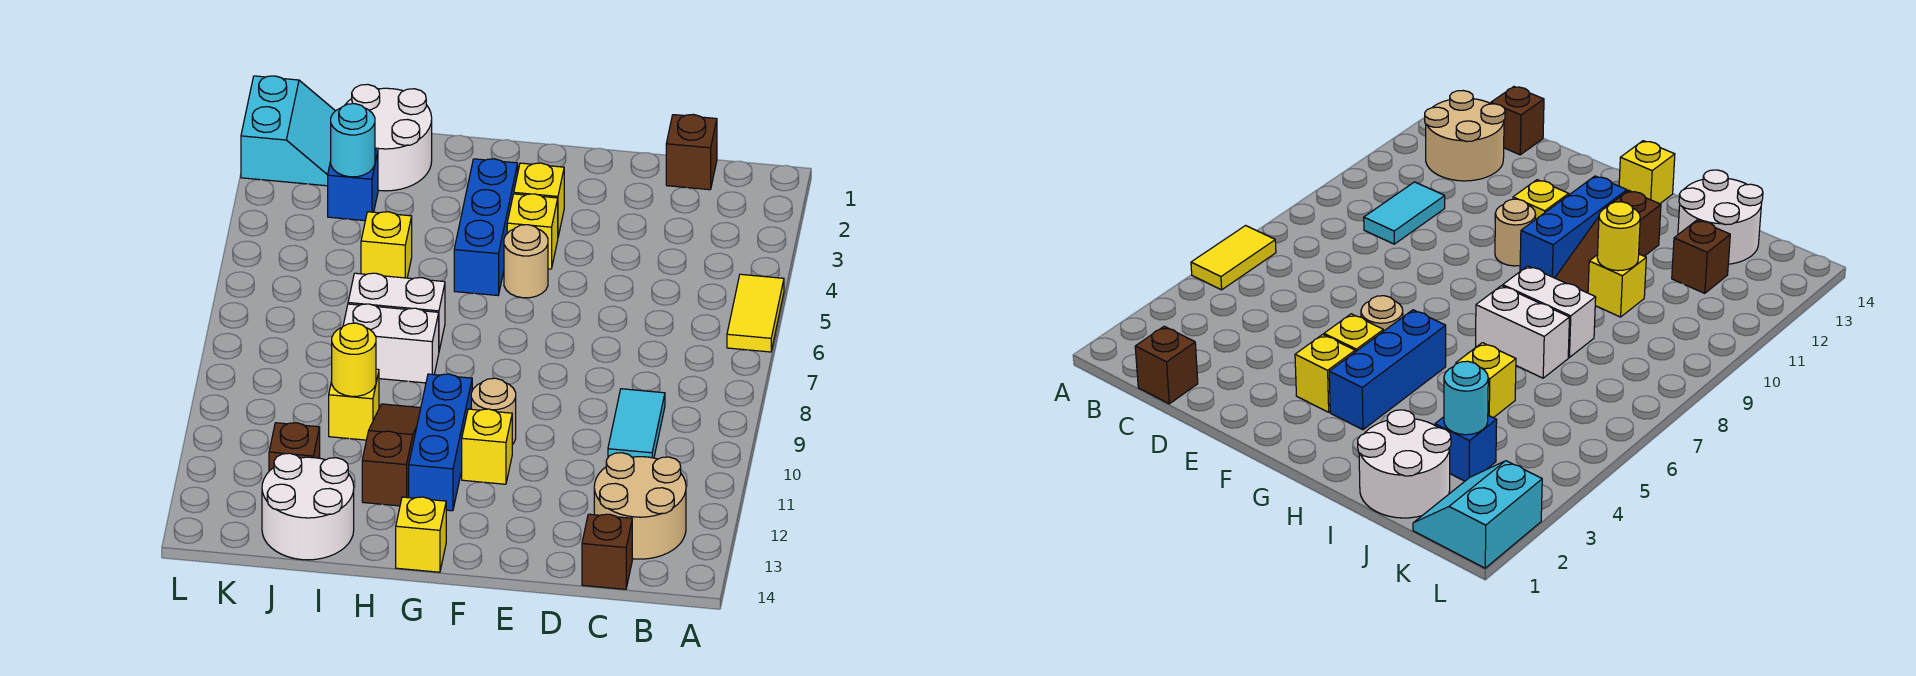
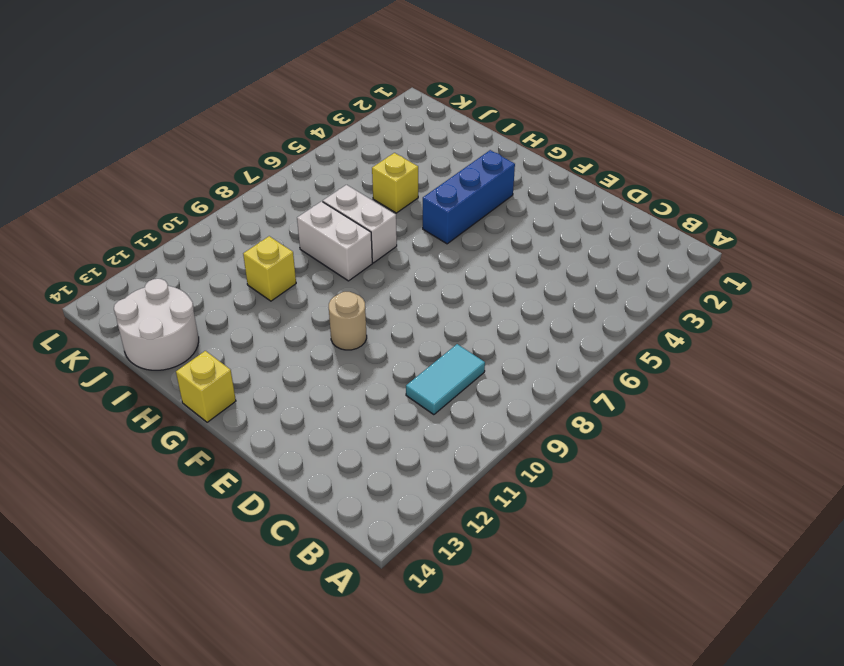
none -> yellow 1x2 tile [727,274,784,352]
none -> tan 2x2 round brick [594,453,686,559]
none -> brown 1x1 brick [666,114,717,190]

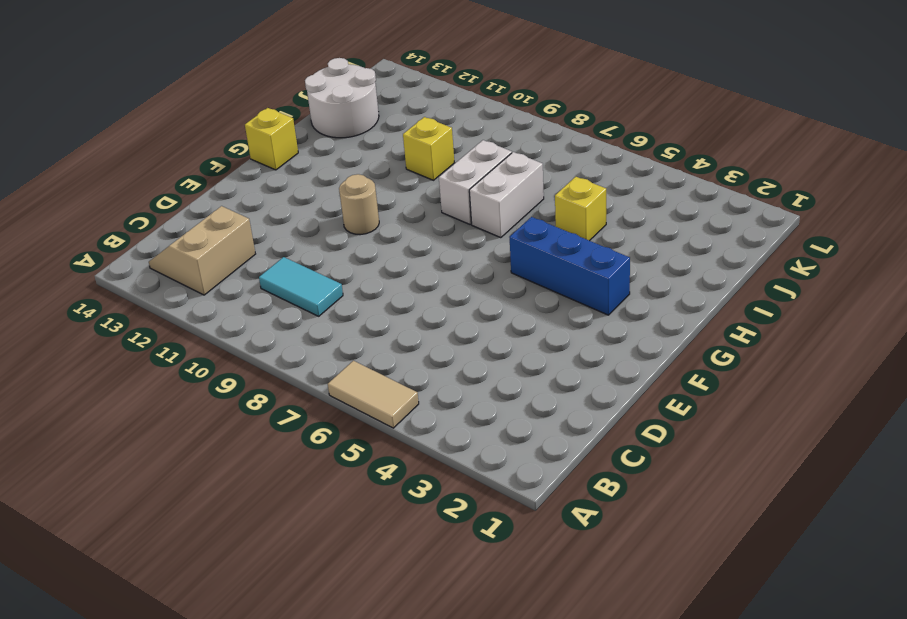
tan 1x2 tile [328,361,419,428] -> yellow 1x2 tile [727,274,784,352]
tan 2x2 slope [149,206,255,295] -> tan 2x2 round brick [594,453,686,559]
none -> brown 1x1 brick [666,114,717,190]
none -> brown 1x1 brick [582,514,632,589]
none -> yellow 1x1 brick [514,163,564,236]

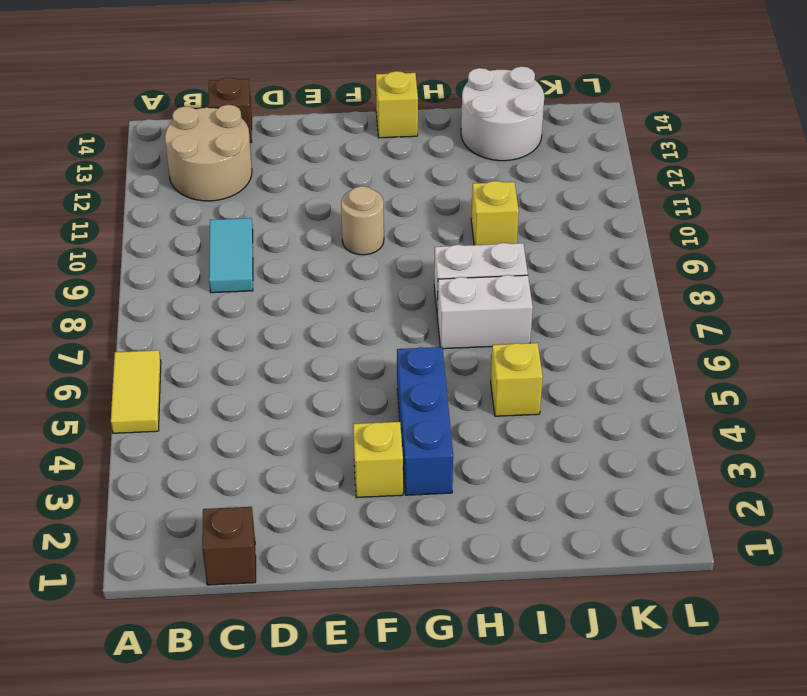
none -> yellow 1x1 brick [507,194,558,269]
none -> tan 1x1 round brick [504,225,548,298]
none -> yellow 1x1 brick [462,409,512,484]

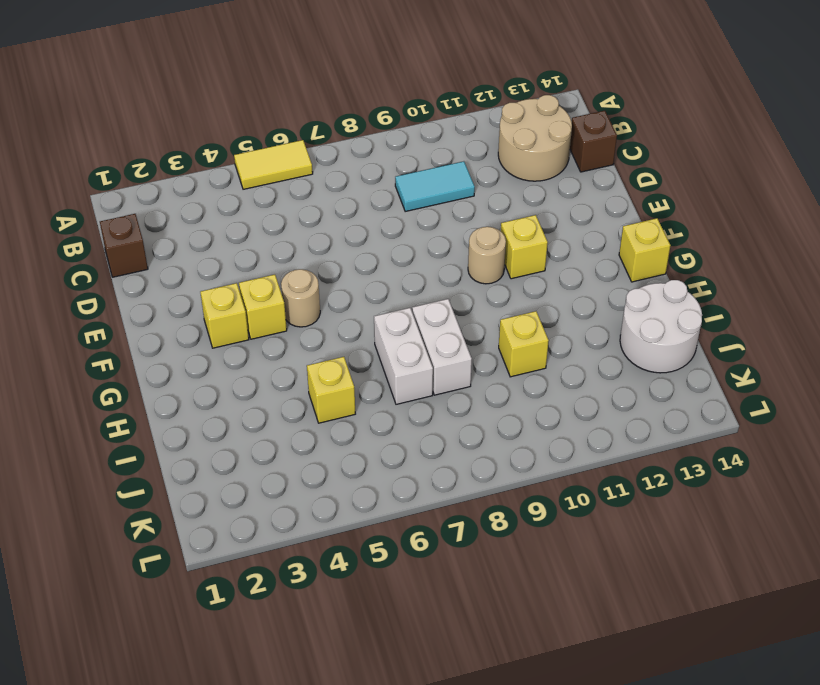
none -> blue 1x3 brick [454,159,518,296]
none -> blue 1x3 brick [409,374,472,511]
none -> brown 1x3 slope [362,404,421,506]

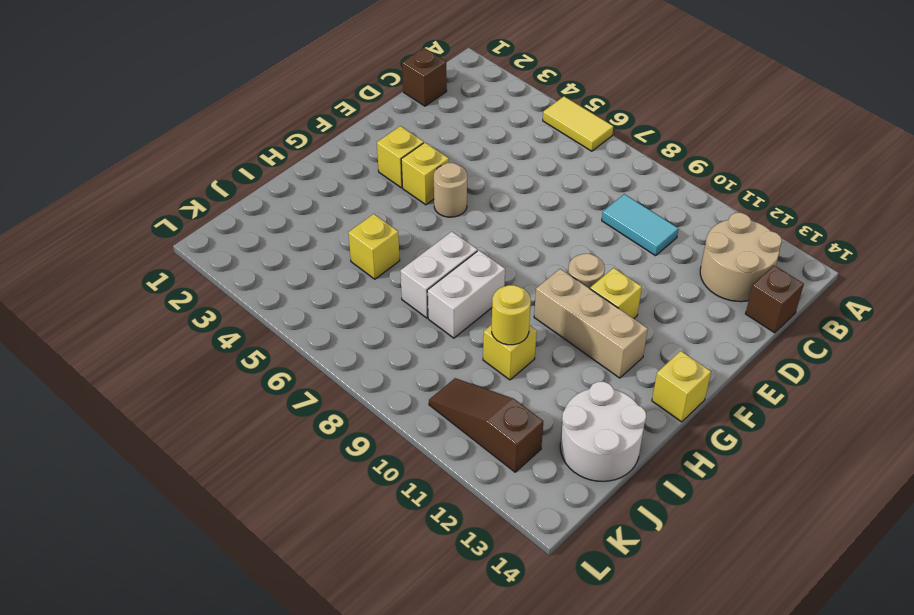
tan 1x3 brick [534,269,648,378] -> blue 1x3 brick [409,374,472,511]
brown 1x3 slope [429,378,544,472] -> brown 1x3 slope moved to [362,404,421,506]
none -> blue 1x3 brick [454,159,518,296]
none -> white 2x2 round brick [345,84,432,191]
none -> blue 1x1 brick [328,150,378,221]

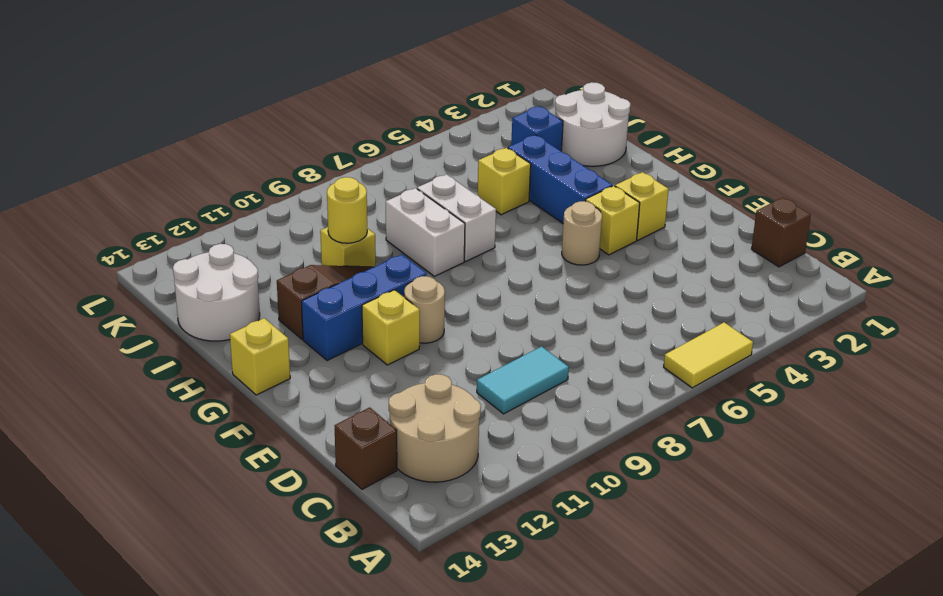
blue 1x3 brick [508,135,612,223] -> blue 1x3 brick turned to [454,159,518,296]
none -> brown 1x1 brick [269,423,320,471]
none -> cyan 2x2 slope [241,76,335,186]
none -> cyan 1x1 round brick [331,104,375,177]

